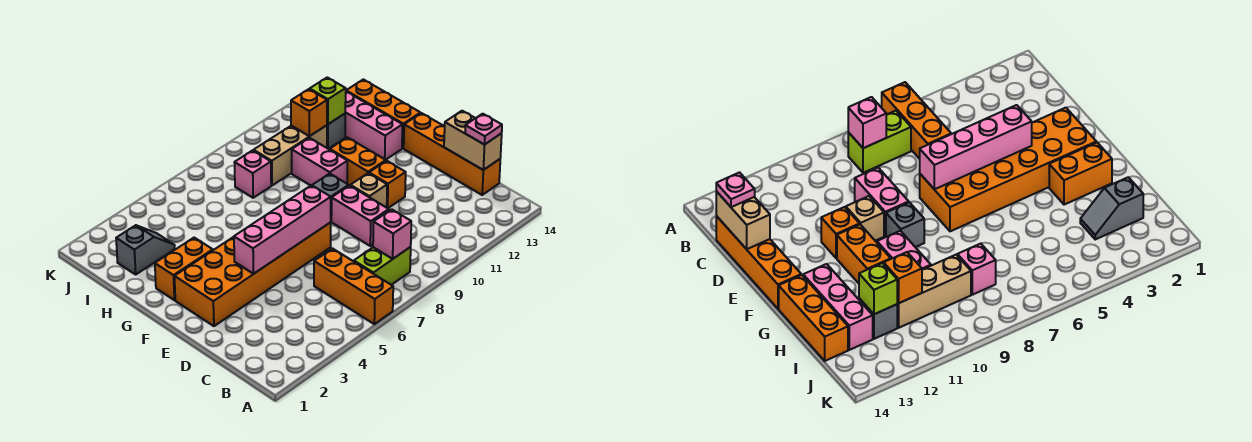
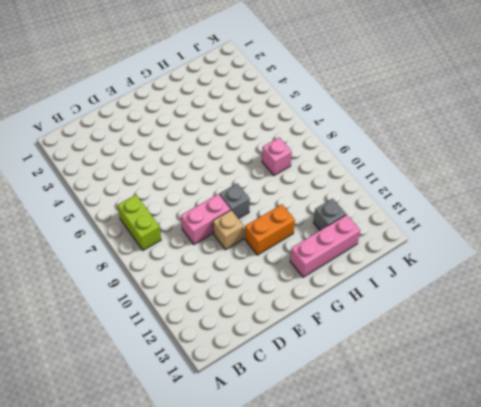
none -> orange 1x3 brick [314,249,393,324]
none -> orange 1x4 brick [404,113,500,195]
none -> orange 2x6 brick [174,222,331,326]

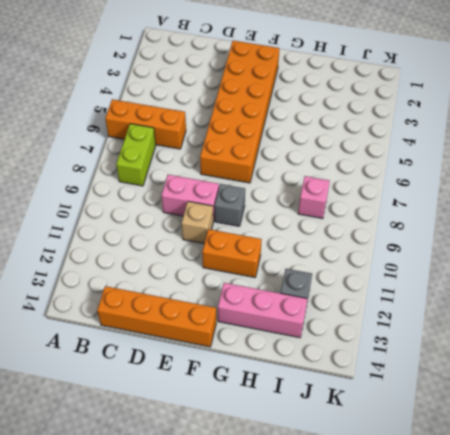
none -> orange 1x1 brick [369,161,406,208]
none -> orange 1x2 brick [155,238,213,300]
none -> pink 1x2 brick [292,138,347,186]

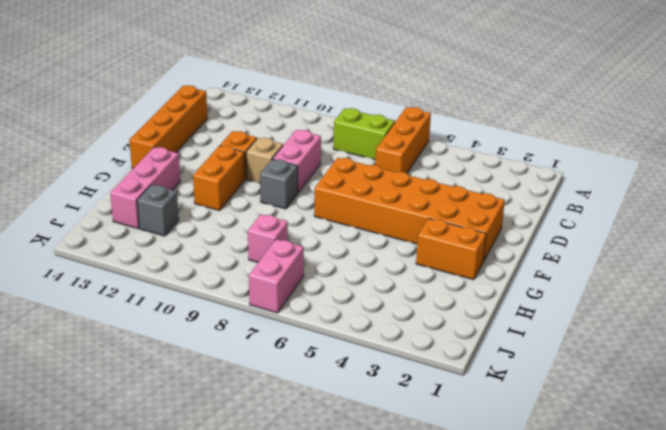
pink 1x2 brick [249,239,304,313] -> pink 1x2 brick moved to [292,138,347,186]
none -> orange 1x3 brick [346,79,420,148]
none -> grey 1x2 slope [116,225,175,274]
none -> tan 1x3 brick [254,125,327,185]

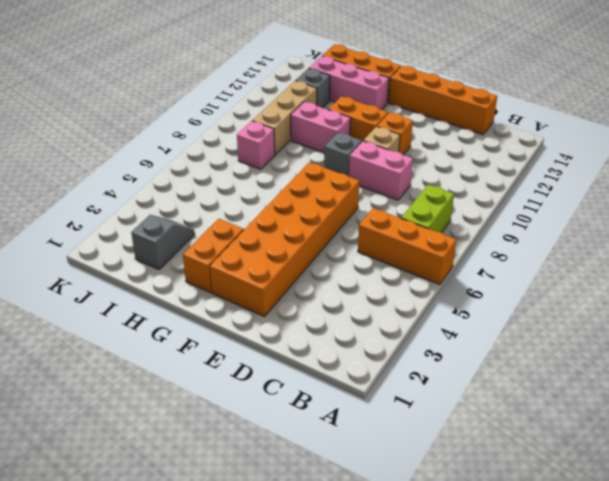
none -> pink 1x1 brick [373,209,411,259]
none -> tan 1x2 brick [444,111,502,170]
none -> pink 1x4 brick [234,185,331,274]

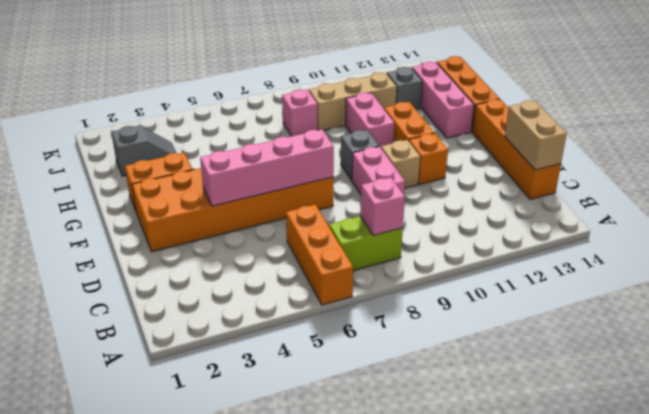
none -> orange 1x1 brick [291,89,327,136]
none -> lime 1x1 brick [310,77,346,124]
none -> pink 1x1 plate [465,114,502,145]

